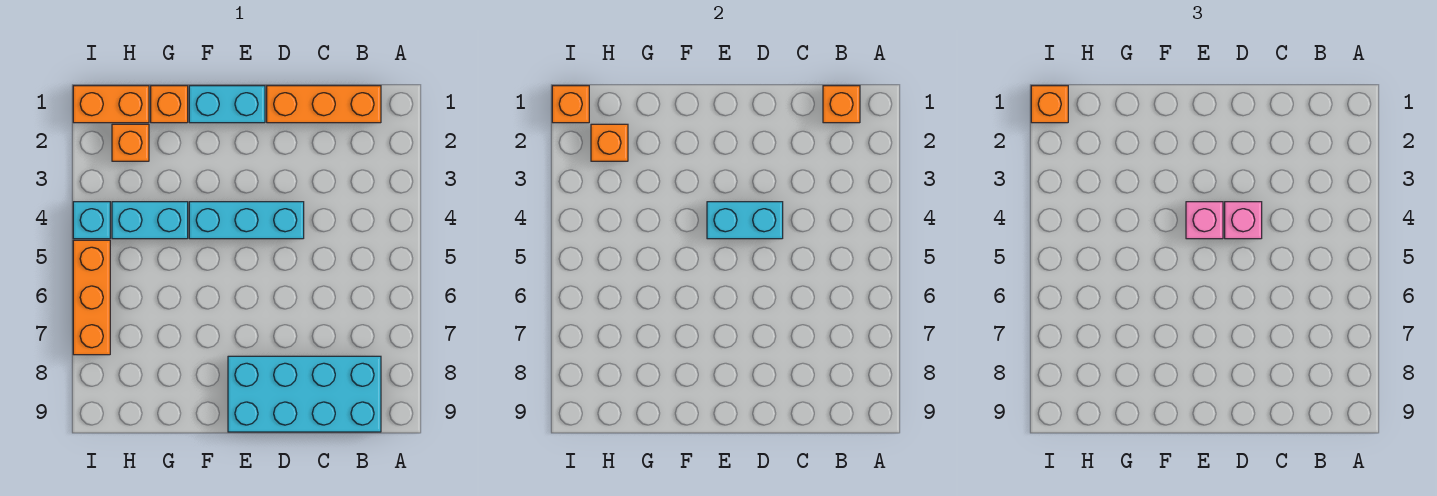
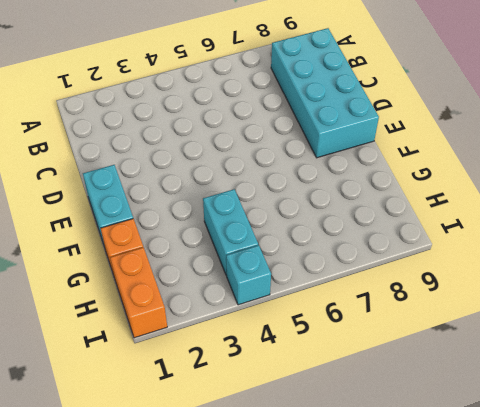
none -> orange 1x3 brick [267,86,381,123]
none -> cyan 1x3 brick [189,202,304,239]
none -> orange 1x1 brick [112,124,149,161]

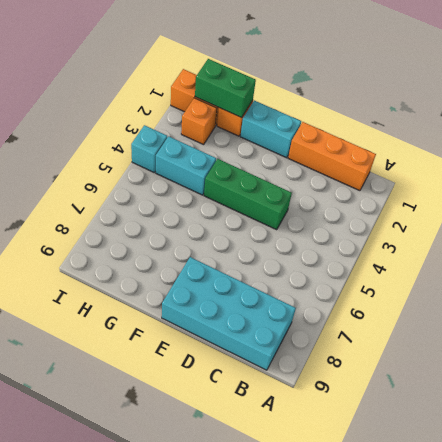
green 1x3 brick [204,159,292,230] -> cyan 1x3 brick [189,202,304,239]
green 1x2 brick [195,59,256,118] -> none
none -> orange 1x3 brick [73,240,110,355]
none -> orange 1x1 brick [823,86,860,123]
none -> cyan 1x2 brick [707,202,783,239]

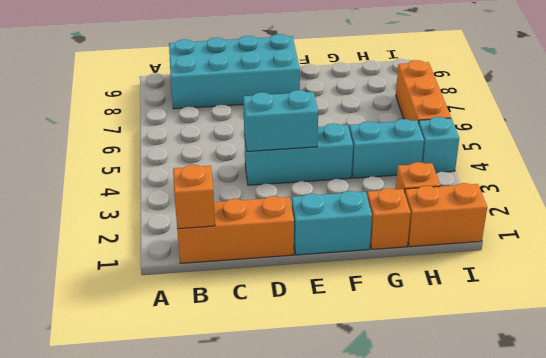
none -> orange 1x1 brick [591,124,628,161]
none -> orange 1x1 brick [552,86,589,123]
none -> pink 1x1 brick [1225,202,1262,239]

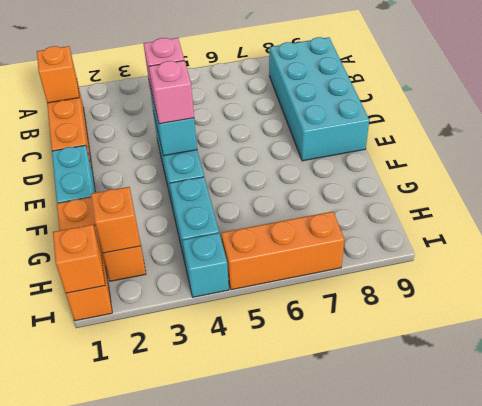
none -> orange 1x1 brick [1031,86,1068,123]

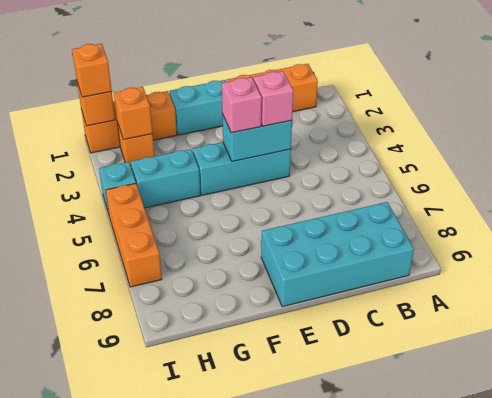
none -> orange 1x1 brick [823,86,860,123]

